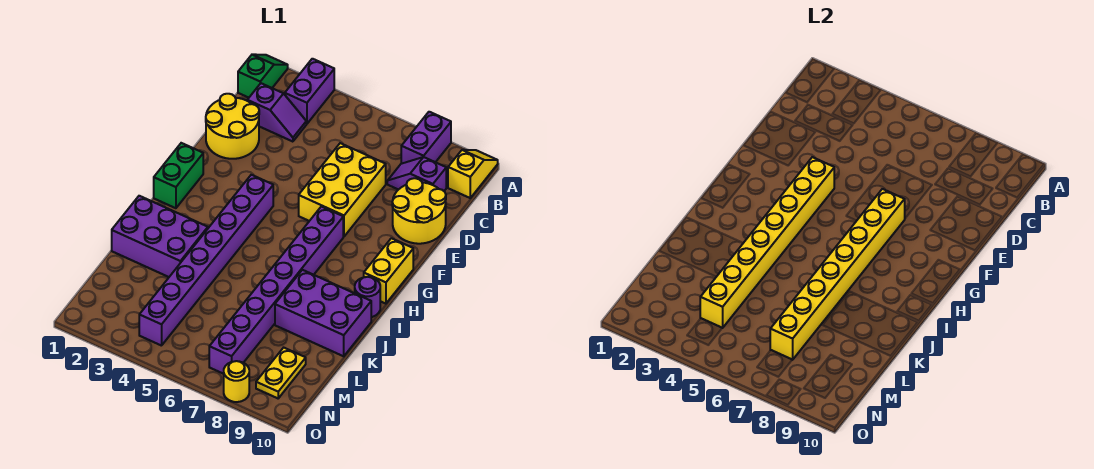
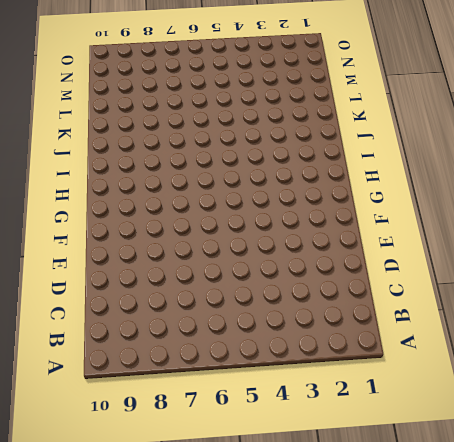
none -> green 1x2 slope [238,54,288,98]
none -> purple 1x2 brick [285,59,334,124]
none -> purple 1x2 brick [401,112,451,164]

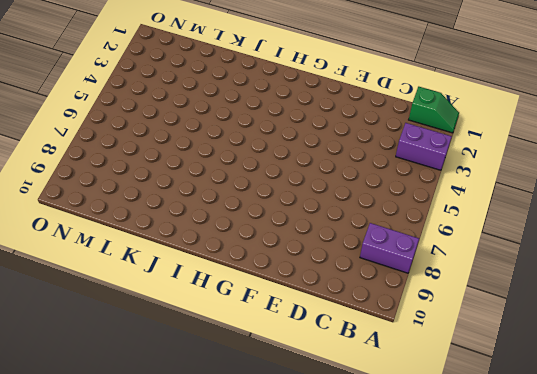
none -> yellow 1x2 slope [448,150,498,198]
none -> purple 1x2 slope [247,83,306,142]
none -> purple 1x2 slope [387,157,446,191]

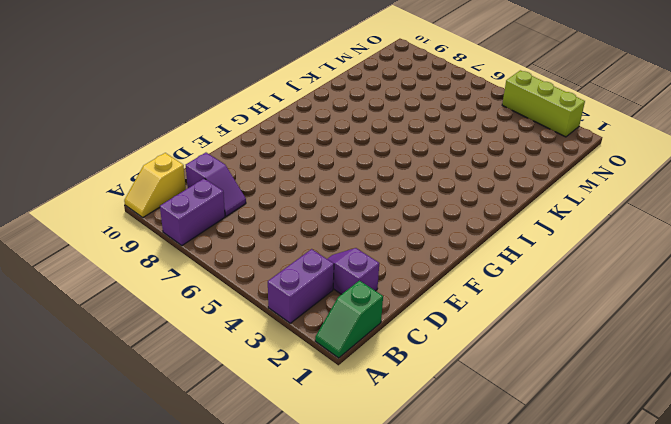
lime 1x3 brick [502,70,585,137] -> none
none -> yellow 2x2 round brick [206,94,259,159]
none -> yellow 2x3 brick [299,143,386,237]
none -> yellow 2x2 round brick [392,178,446,244]

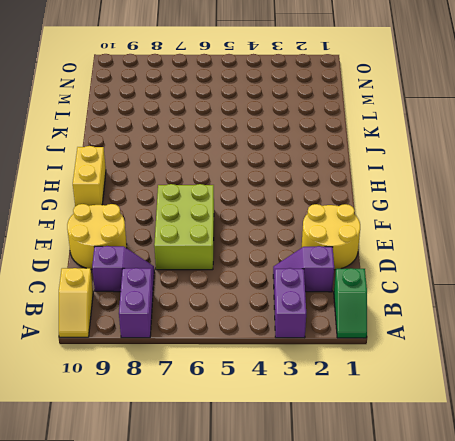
lime 2x3 brick [154,184,214,270] -> yellow 2x3 brick [299,143,386,237]
none -> green 1x2 brick [154,143,203,208]
none -> purple 1x8 brick [139,175,273,346]
none -> purple 1x8 brick [209,206,343,374]

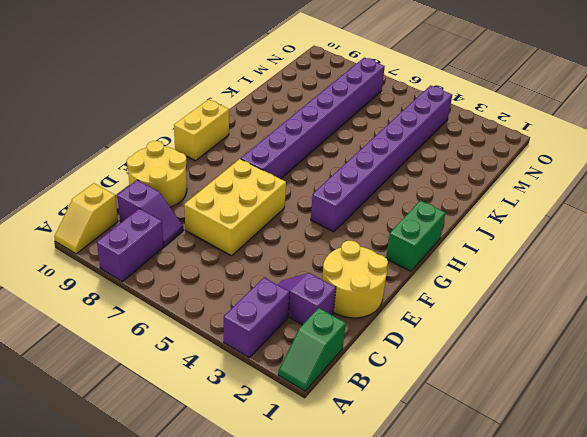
none -> purple 1x1 round brick [355,277,380,317]
none -> purple 2x3 brick [112,196,208,277]
none -> purple 2x3 brick [275,270,371,356]

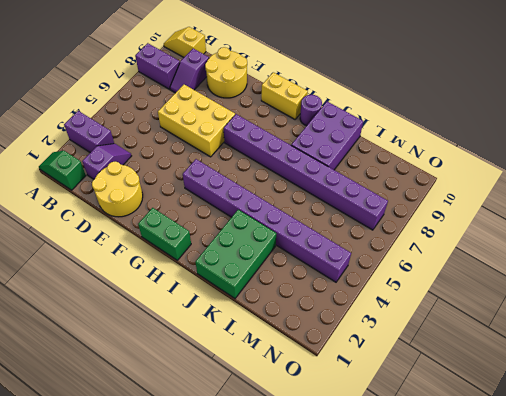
green 2x3 brick [195,210,276,298] -> purple 2x3 brick [112,196,208,277]
none -> yellow 1x2 plate [256,348,306,398]
none -> yellow 1x1 round brick [224,361,249,402]
none -> yellow 1x8 brick [700,157,834,328]

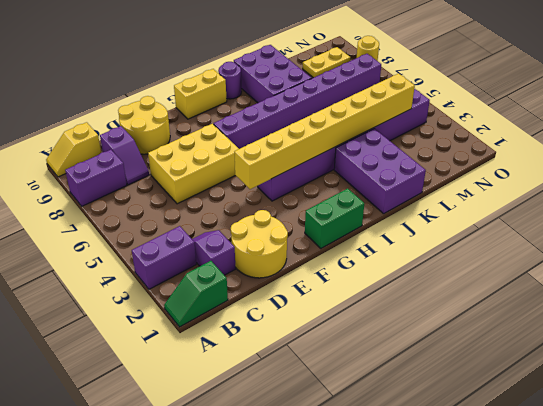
none -> yellow 1x8 brick [770,189,905,360]

